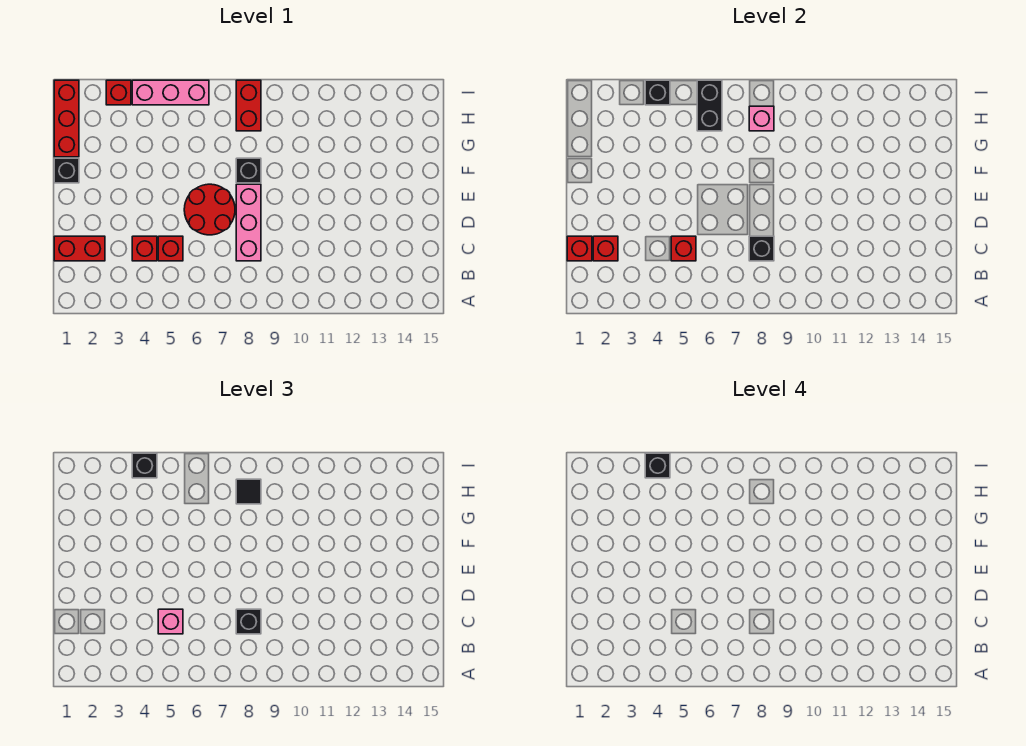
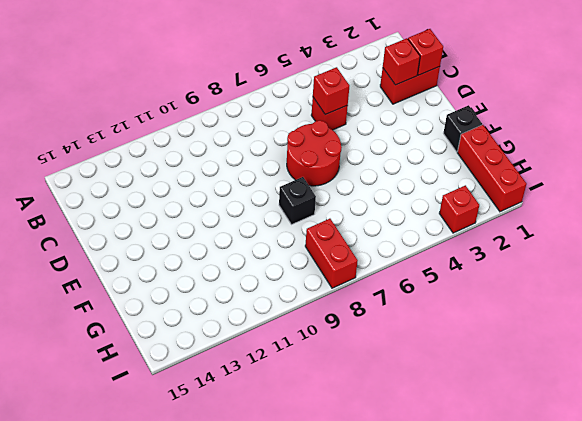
none -> red 1x1 brick [132,236,157,261]
none -> pink 1x3 brick [236,184,261,261]
none -> pink 1x3 brick [132,80,209,105]

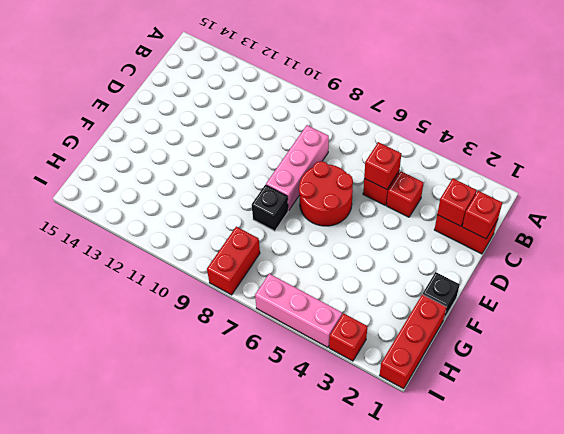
none -> black 1x1 brick [749,236,774,261]
none -> black 1x2 brick [697,80,722,131]
none -> pink 1x1 brick [749,106,774,131]

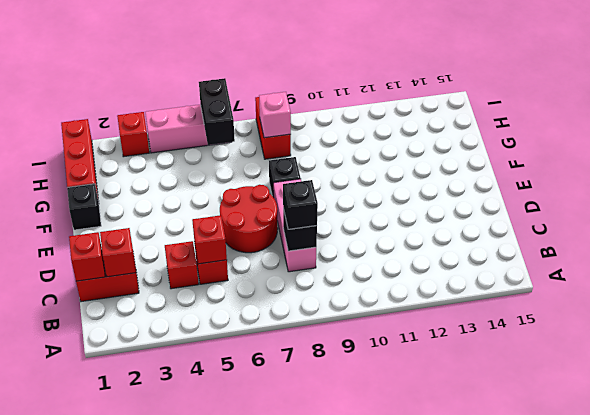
none -> black 1x1 brick [645,80,670,105]
none -> pink 1x1 brick [158,609,183,634]
none -> black 1x1 tile [236,479,261,504]

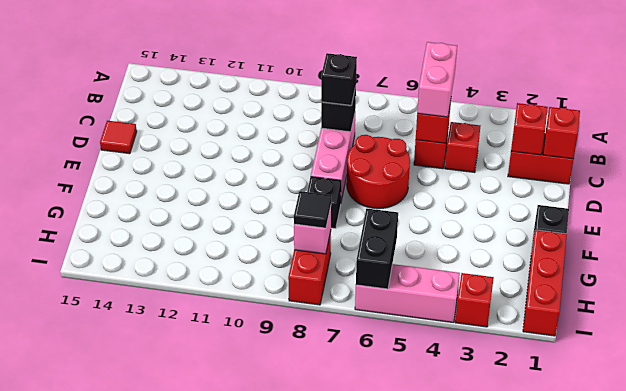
pink 1x2 brick [417,42,457,117] -> pink 1x1 brick [158,609,183,634]
red 1x1 tile [100,121,137,154] -> none
none -> black 1x1 brick [645,80,670,105]
none -> black 1x1 brick [132,453,157,478]
none -> black 1x1 brick [645,453,670,478]

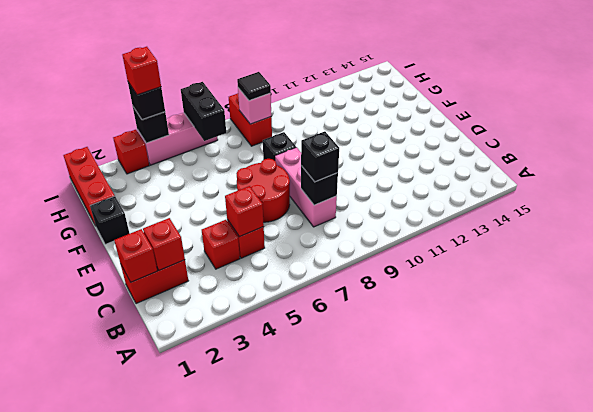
red 1x1 brick [122,47,161,95] -> black 1x1 brick [645,453,670,478]
none -> pink 1x1 brick [158,609,183,634]

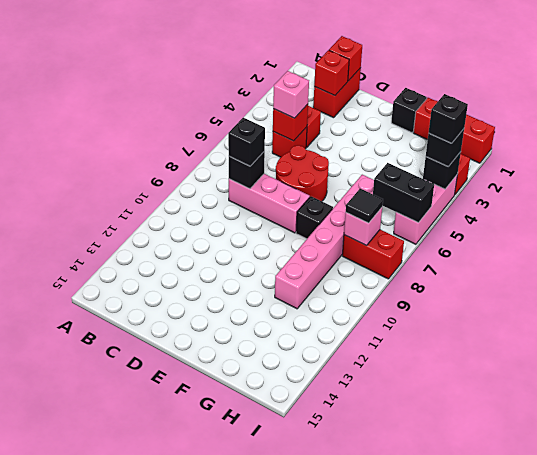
pink 1x6 brick [275,175,374,309] -> none

